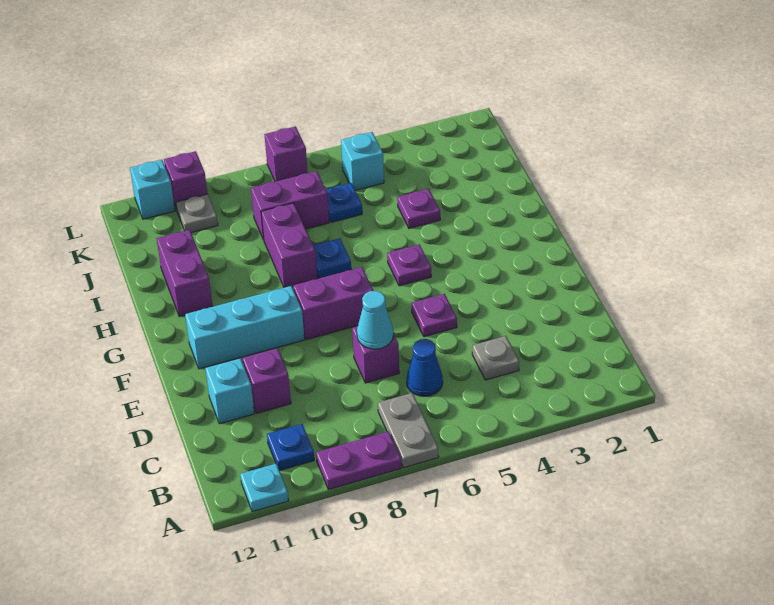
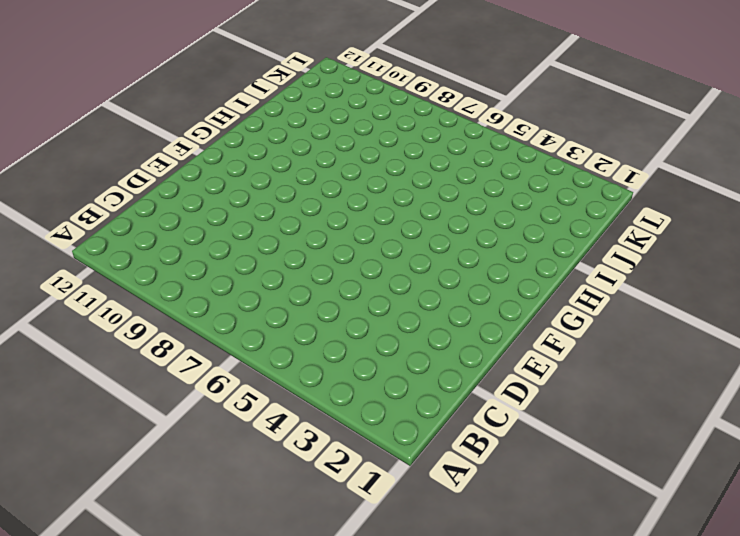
none -> grey 1x2 plate [378,393,439,468]
none -> purple 1x2 plate [316,431,401,490]
none -> cyan 1x1 plate [240,464,288,512]

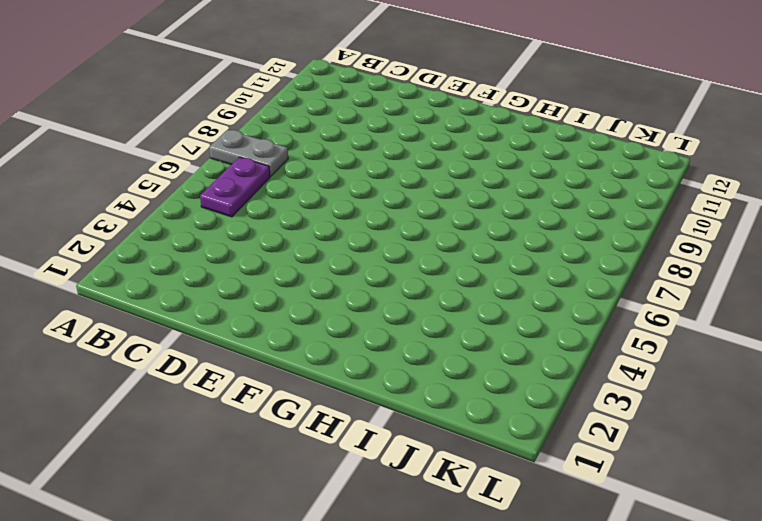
purple 1x2 plate [200,157,270,217] -> purple 1x2 plate moved to [316,431,401,490]
none -> cyan 1x1 plate [240,464,288,512]
none -> blue 1x1 plate [267,424,314,471]
none -> grey 1x1 plate [472,336,519,380]

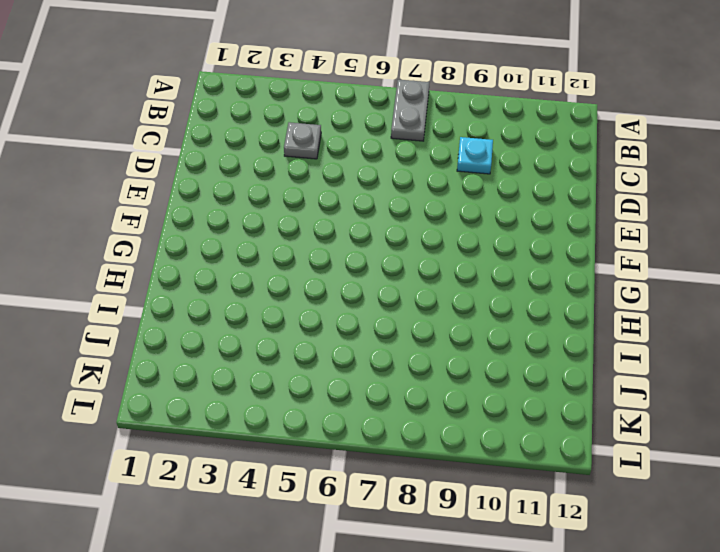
cyan 1x1 plate [457,137,493,174] -> cyan 1x1 plate moved to [240,464,288,512]
none -> purple 1x2 plate [316,431,401,490]
none -> blue 1x1 plate [267,424,314,471]
none -> blue 1x1 cone [407,339,443,396]

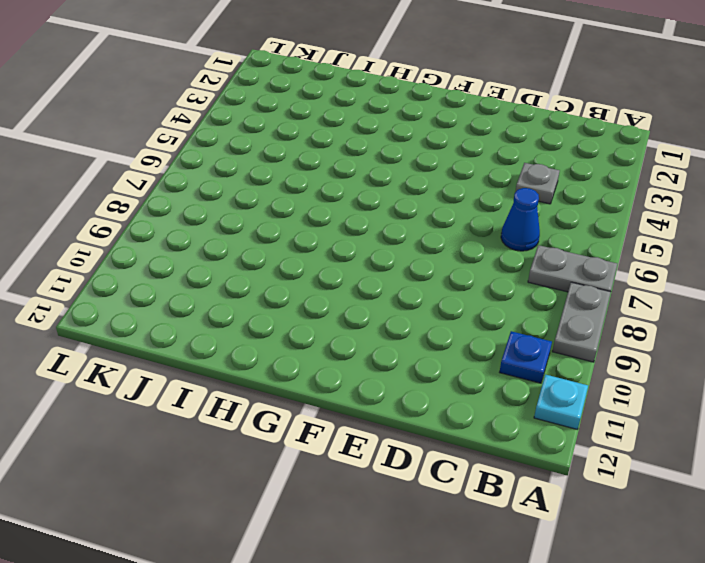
grey 1x2 plate [552,282,611,362] -> purple 1x2 plate [316,431,401,490]
none -> purple 1x1 brick [352,326,399,383]
none -> purple 1x1 brick [243,348,291,413]
none -> cyan 1x1 brick [205,358,254,424]

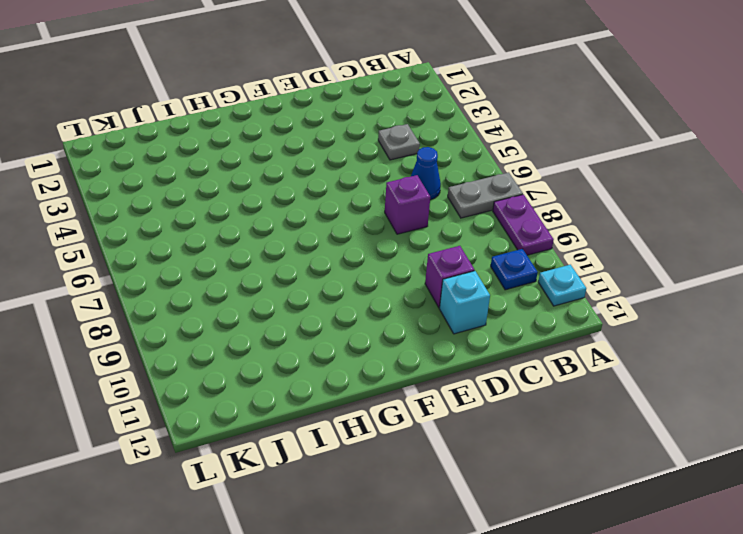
none -> purple 1x1 plate [412,294,457,337]
none -> purple 1x2 brick [293,267,373,339]
none -> cyan 1x3 brick [185,286,304,369]

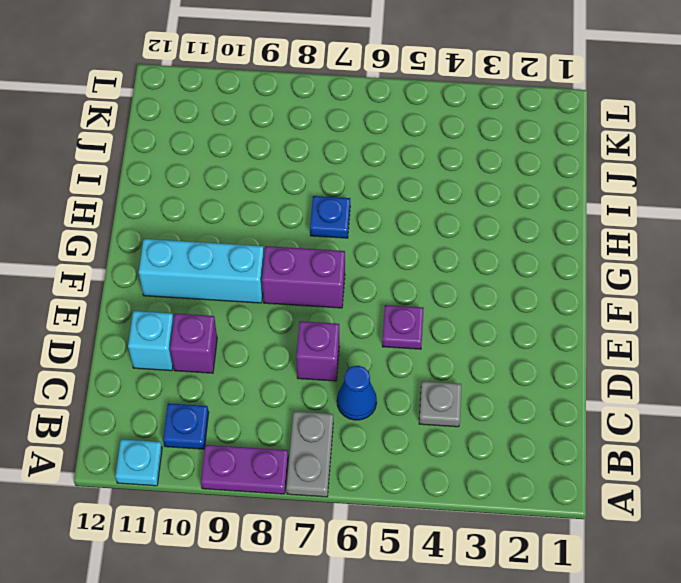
none -> purple 1x1 plate [387,244,431,286]
none -> purple 1x2 brick [261,203,317,288]
none -> purple 1x2 brick [156,230,213,317]

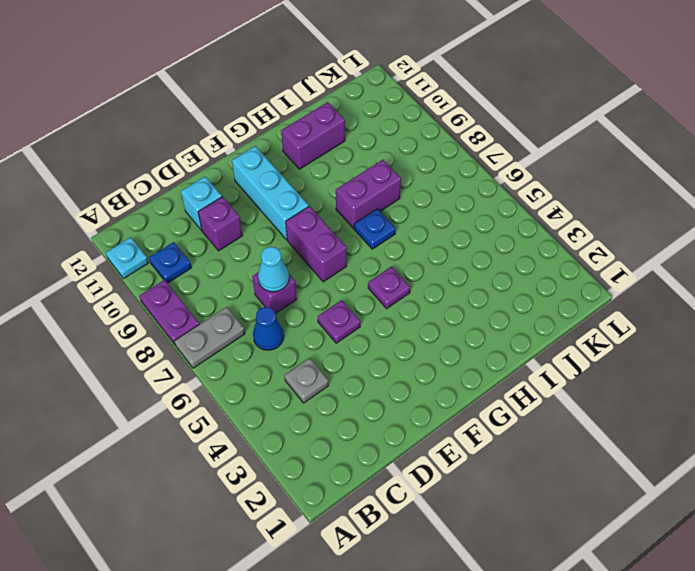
none -> purple 1x1 plate [397,189,440,228]
none -> blue 1x1 plate [326,183,362,222]
none -> purple 1x2 brick [251,171,329,240]

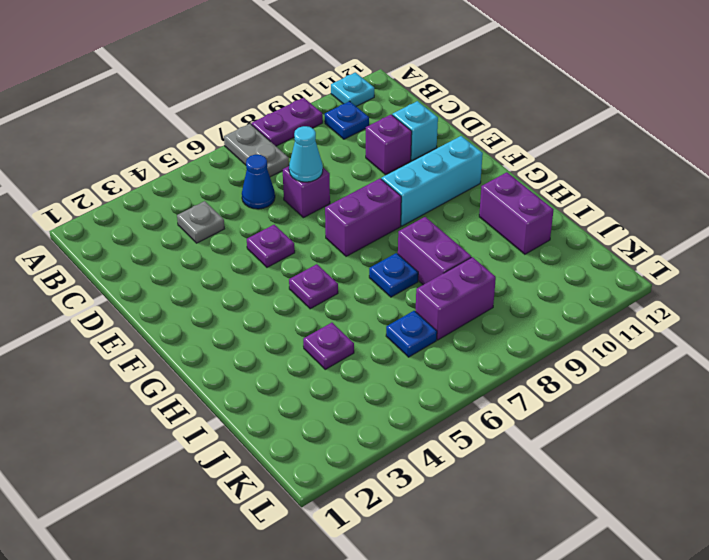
none -> cyan 1x1 brick [341,132,384,190]
none -> grey 1x1 plate [176,194,218,233]
none -> purple 1x1 brick [264,126,308,182]

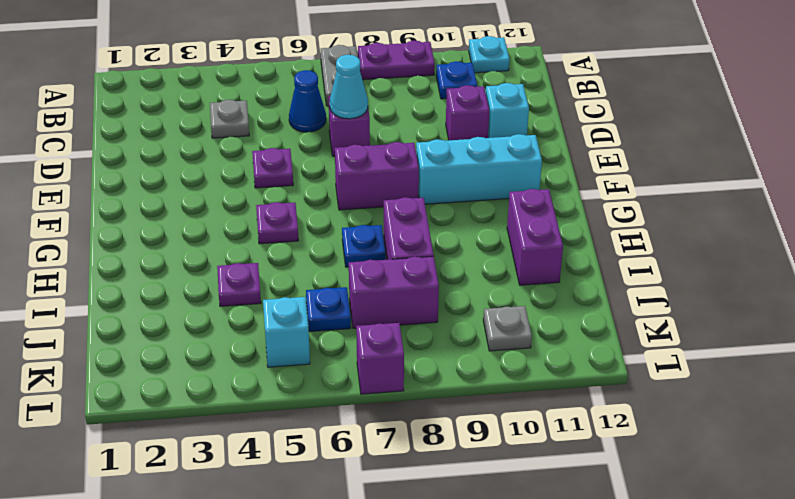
none -> purple 1x1 brick [164,151,207,209]
none -> cyan 1x1 brick [130,160,175,219]

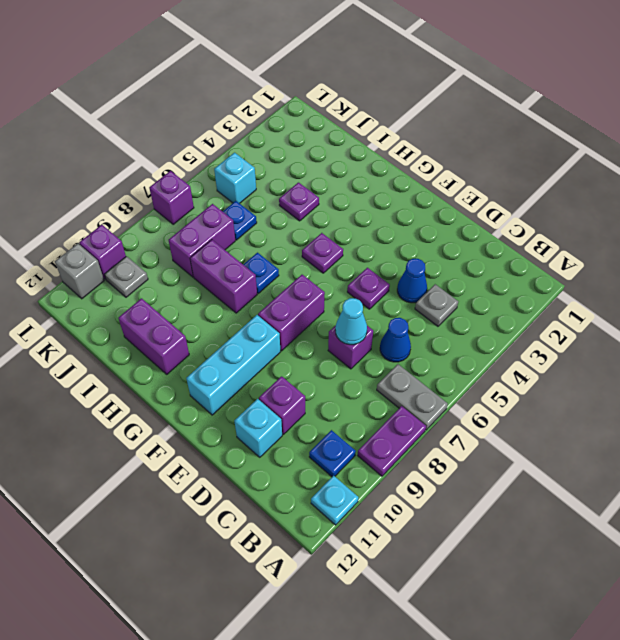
blue 1x1 cone [397,259,427,303] -> none
grey 1x1 brick [55,244,104,299] -> cyan 1x1 brick [130,160,175,219]

